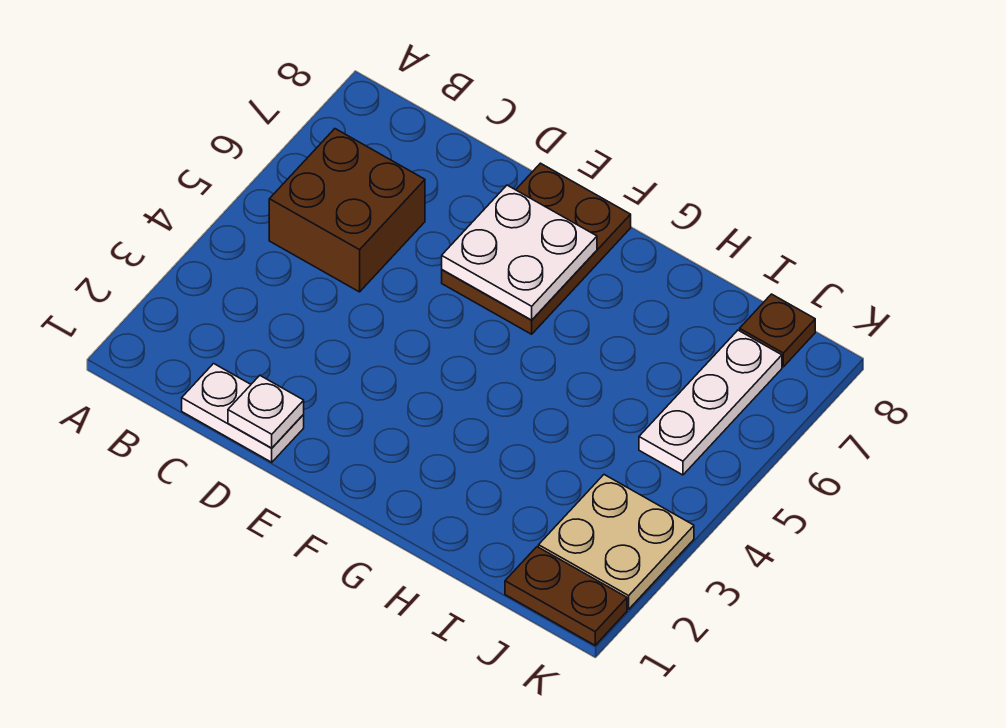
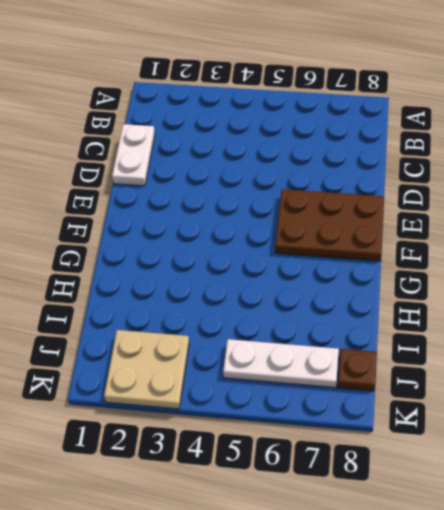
none -> brown 2x2 brick [269,129,425,292]
none -> brown 1x2 plate [505,547,627,645]

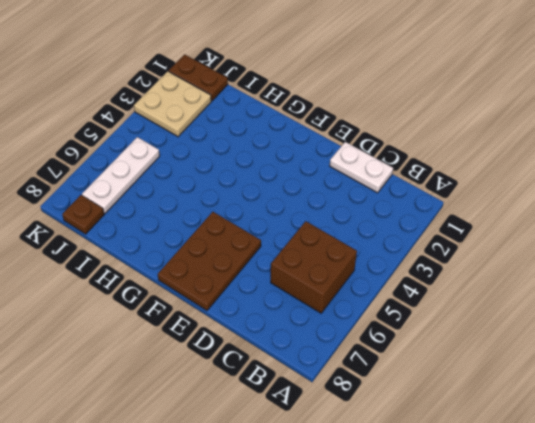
none -> white 1x1 plate [228,376,304,448]
none -> white 2x2 plate [442,185,597,320]

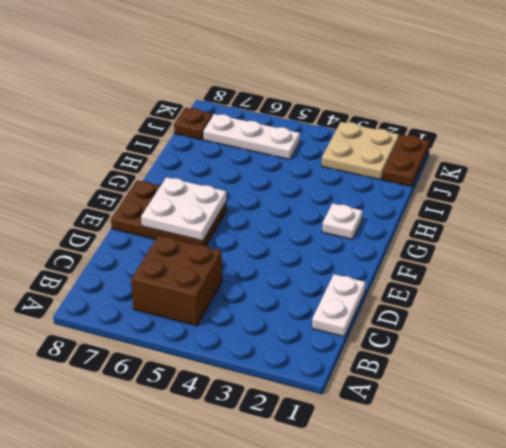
white 1x1 plate [322,203,362,239] -> white 1x1 plate moved to [228,376,304,448]

